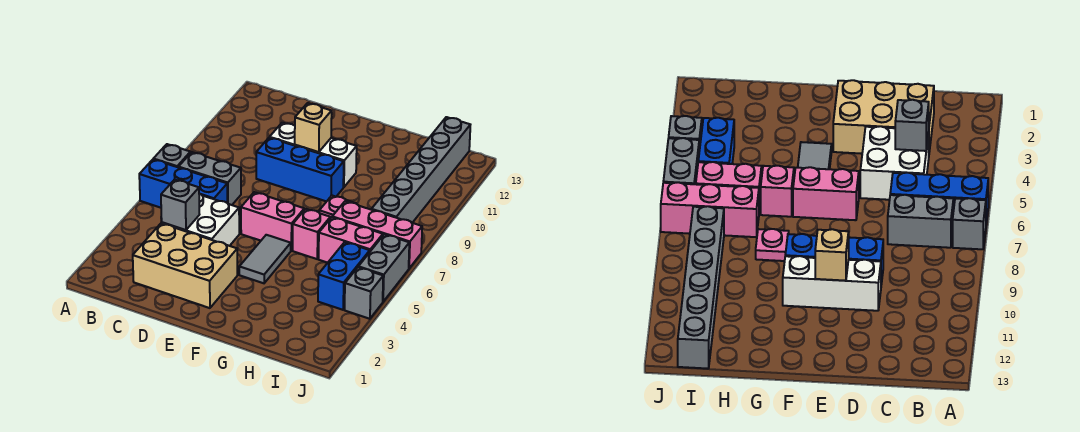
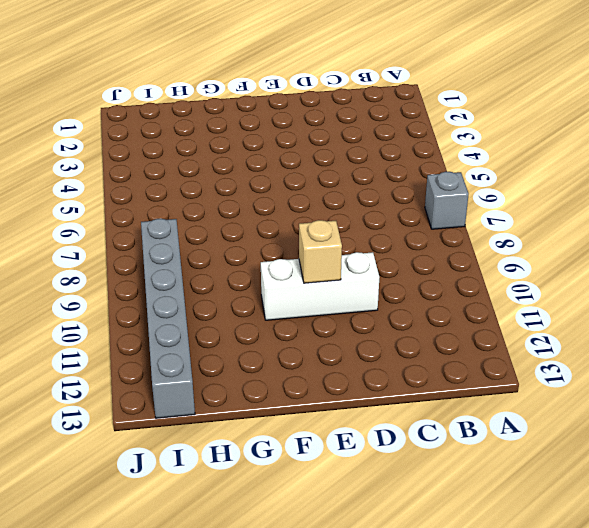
none -> blue 1x3 brick [139,159,227,208]
none -> grey 1x2 brick [179,152,241,205]
none -> tan 2x3 brick [133,223,237,308]

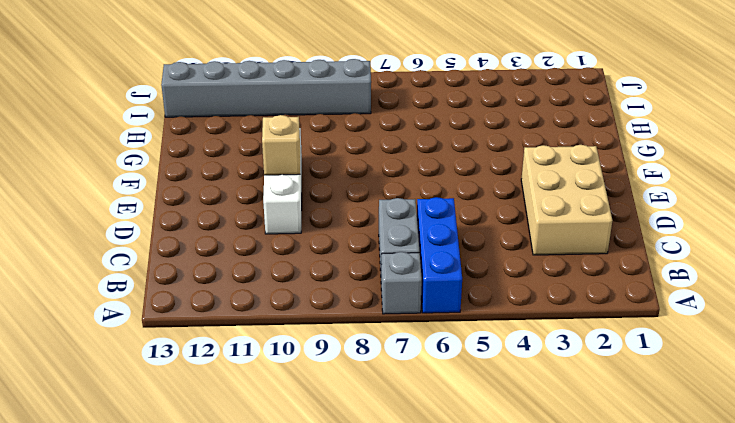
none -> white 2x2 brick [162,194,239,246]
none -> blue 1x3 brick [256,138,344,202]
none -> pink 1x2 brick [241,192,304,250]

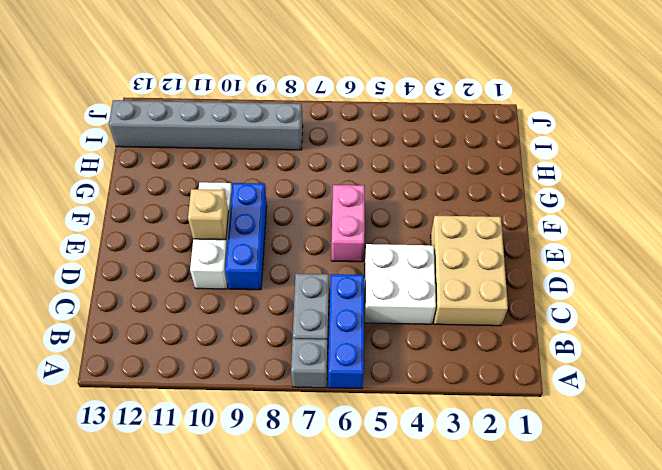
none -> grey 1x2 tile [239,235,291,283]
none -> pink 1x1 brick [293,209,330,259]
none -> pink 1x1 plate [319,196,354,218]

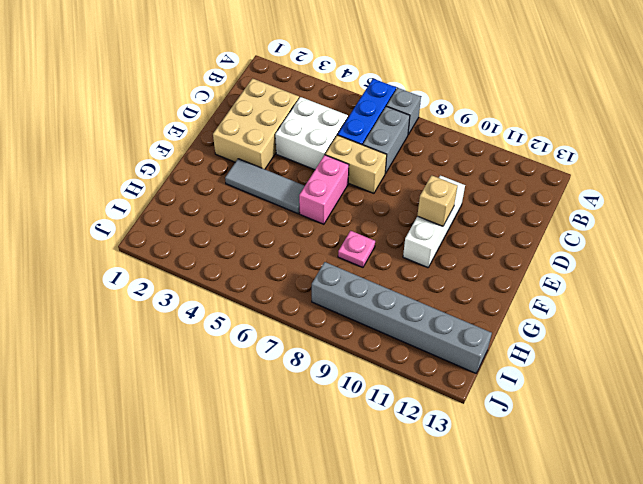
tan 1x2 brick [325,135,387,193] -> none
grey 1x3 tile [225,159,305,214] -> grey 1x2 tile [239,235,291,283]
none -> blue 1x3 brick [256,138,344,202]
none -> pink 1x1 brick [293,209,330,259]
none -> pink 1x2 brick [319,217,383,263]

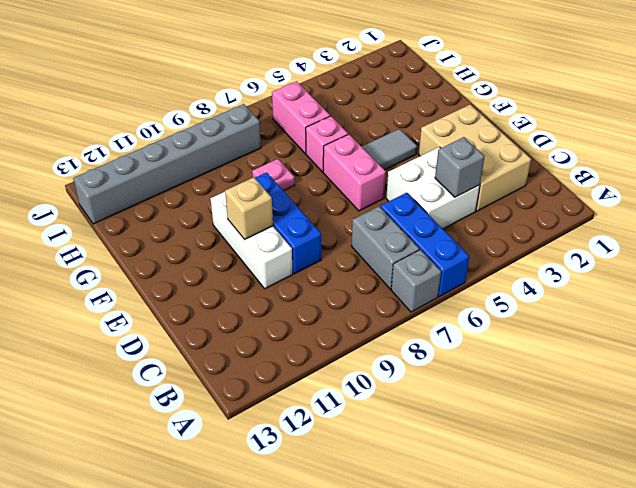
none -> pink 1x3 brick [332,201,422,268]
none -> blue 1x2 brick [318,242,370,310]
none -> grey 1x1 brick [345,267,383,319]

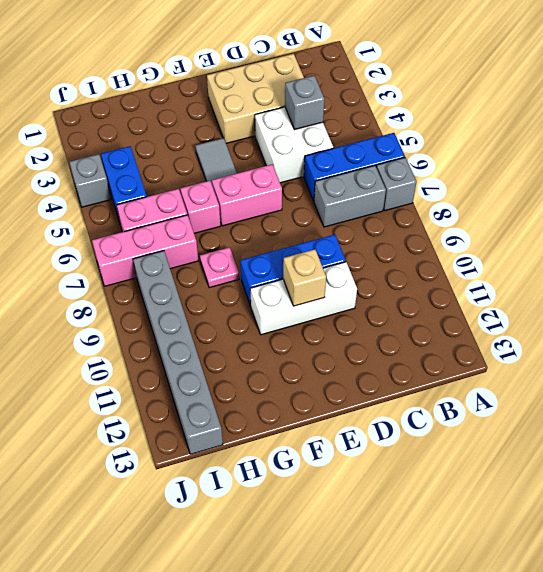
none -> grey 1x2 brick [358,234,409,302]

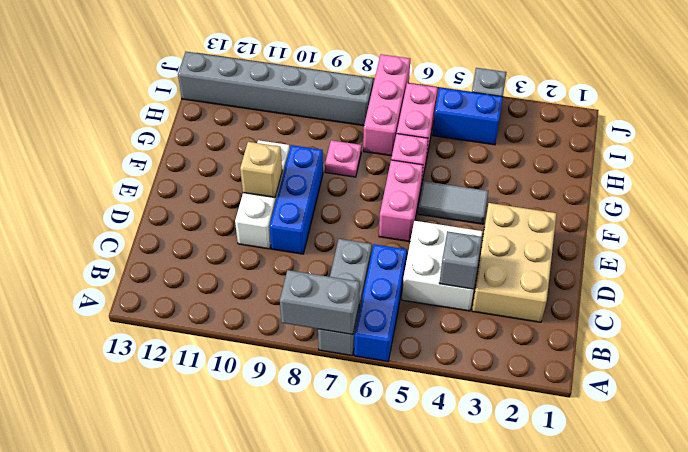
grey 1x2 brick [280,270,360,335] -> grey 1x2 brick moved to [358,234,409,302]

